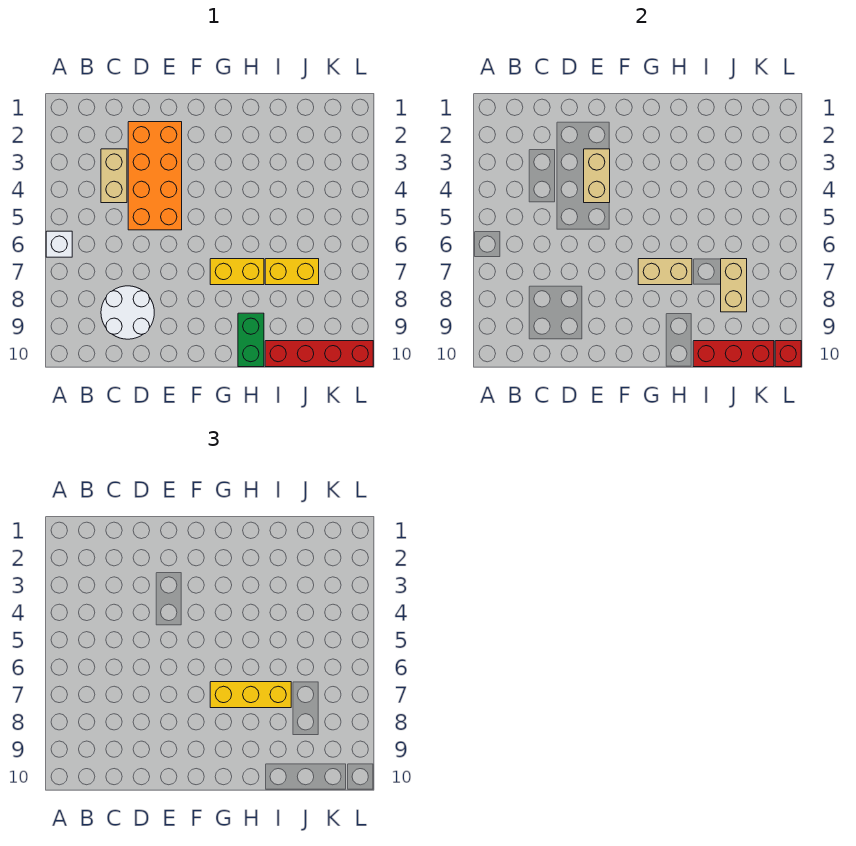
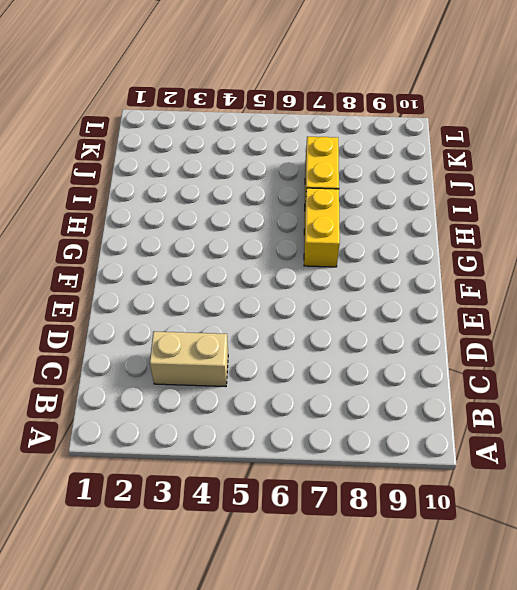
none -> white 1x1 brick [46,231,72,257]
none -> white 2x2 round brick [101,286,154,339]
none -> orange 2x4 brick [128,122,182,230]

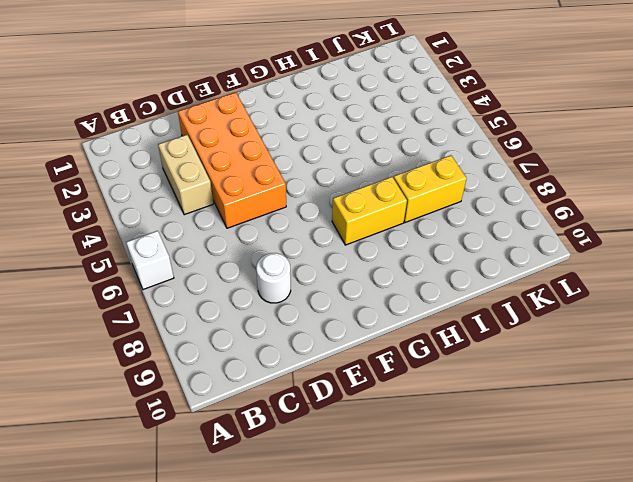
white 1x1 round brick [256,253,291,303] -> white 2x2 round brick [101,286,154,339]
none -> green 1x2 brick [238,313,264,367]
none -> red 1x4 brick [265,341,373,367]
none -> tan 1x2 brick [584,149,610,203]

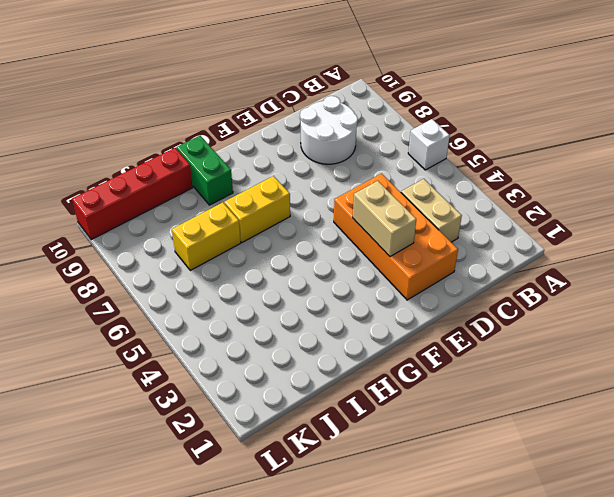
none -> tan 1x2 brick [638,259,692,285]
none -> red 1x3 brick [693,341,774,367]
none -> tan 1x2 brick [721,259,747,312]

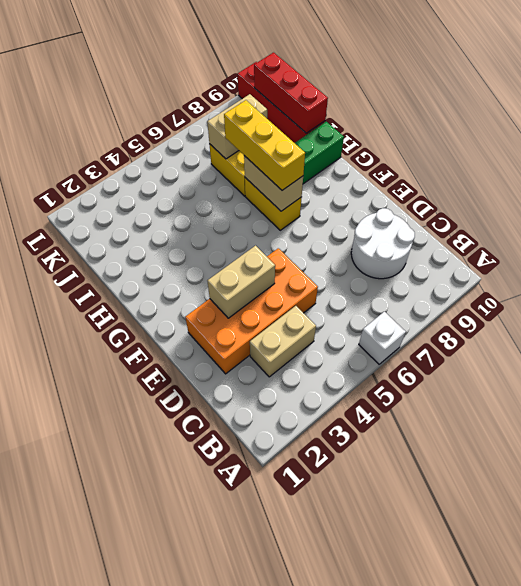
none -> red 1x1 brick [775,341,801,367]

